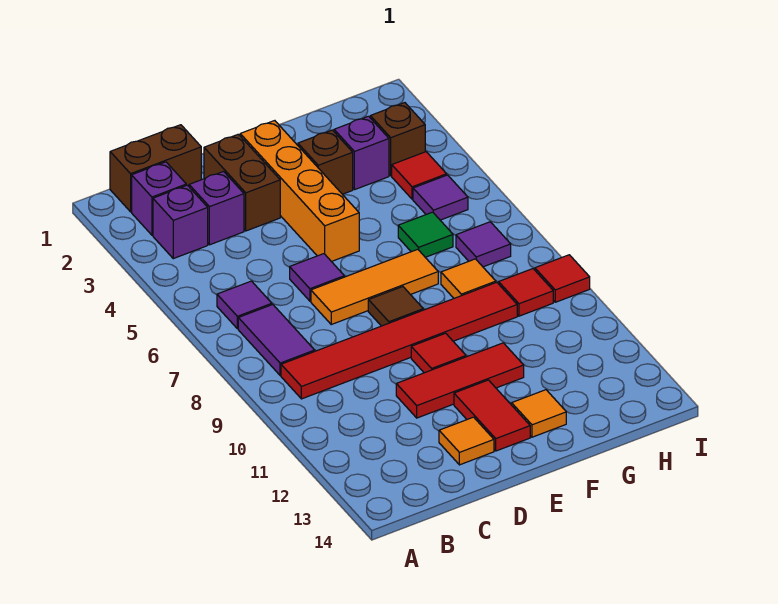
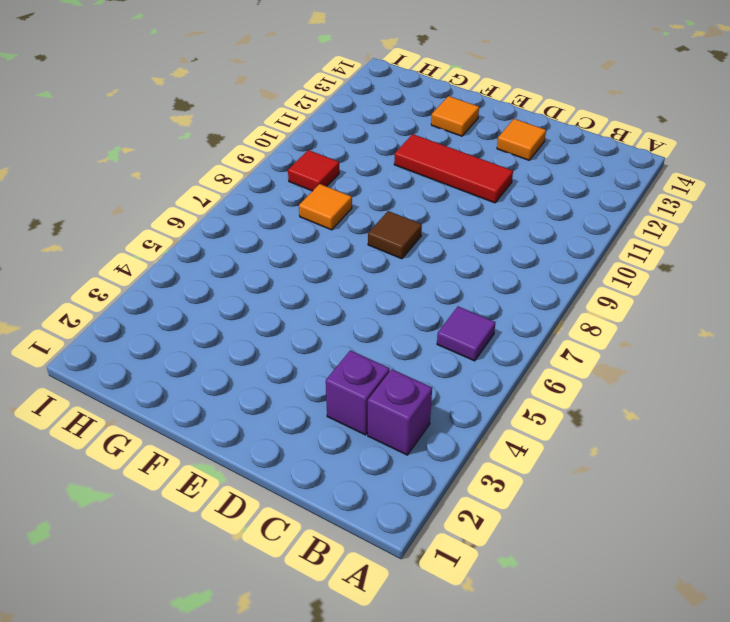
none -> brown 1x2 brick [110,125,201,212]
none -> purple 1x1 brick [132,162,186,235]
none -> purple 1x2 tile [238,305,315,376]

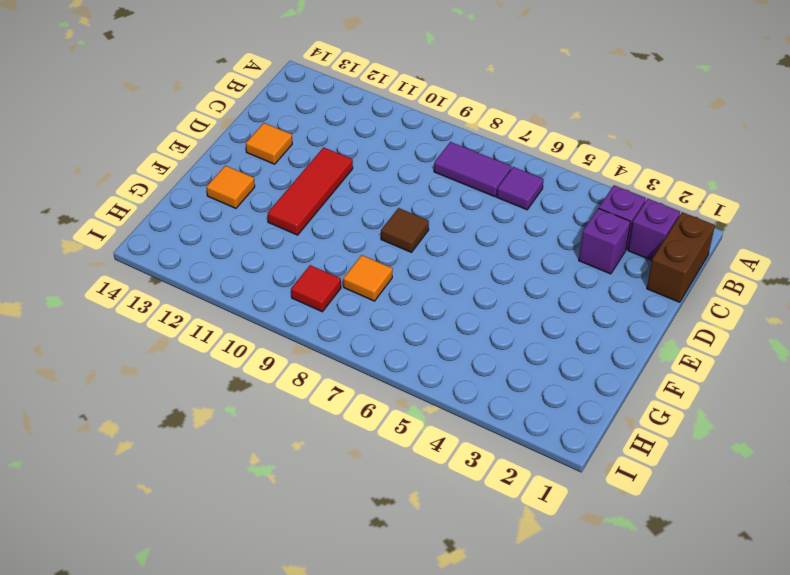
none -> red 1x6 tile [281,282,517,399]
none -> brown 1x2 brick [204,134,280,231]
none -> purple 1x1 tile [290,254,344,301]

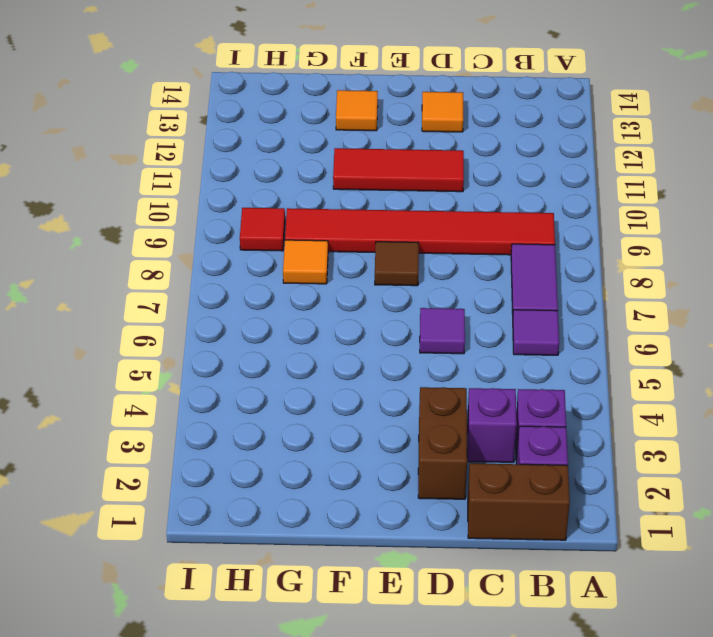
none -> orange 1x3 tile [311,249,438,324]
none -> orange 1x4 brick [240,121,359,262]
none -> red 1x1 tile [411,333,466,373]

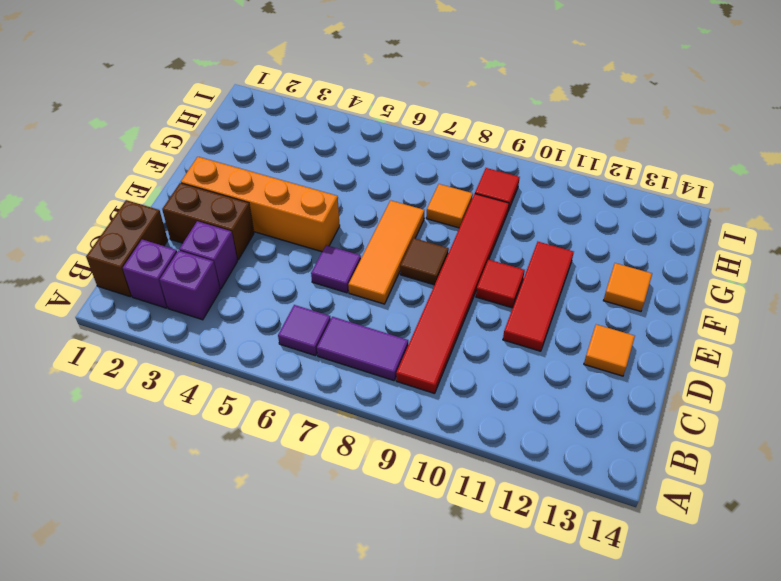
none -> red 1x2 tile [454,380,530,451]
none -> brown 1x1 brick [298,130,353,194]
none -> purple 1x1 brick [334,116,389,190]

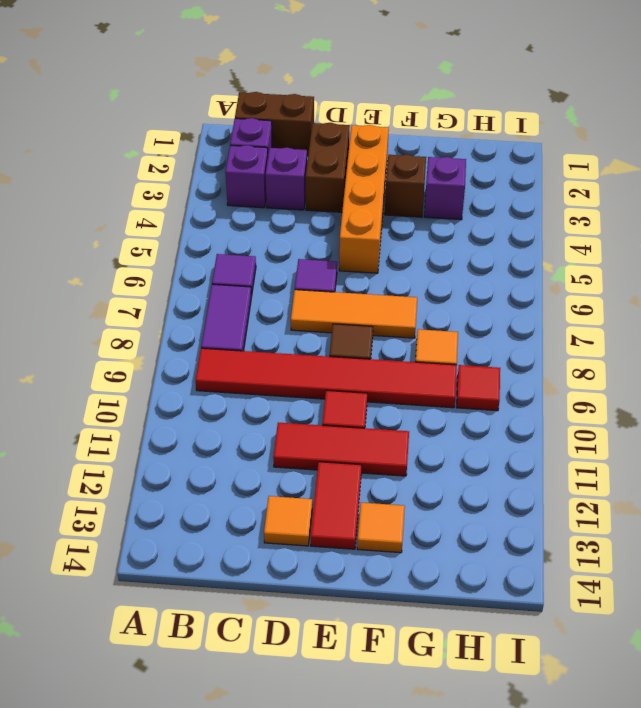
none -> green 1x1 tile [398,212,453,257]
none -> brown 1x1 brick [370,103,425,176]
none -> red 1x1 tile [392,152,447,199]

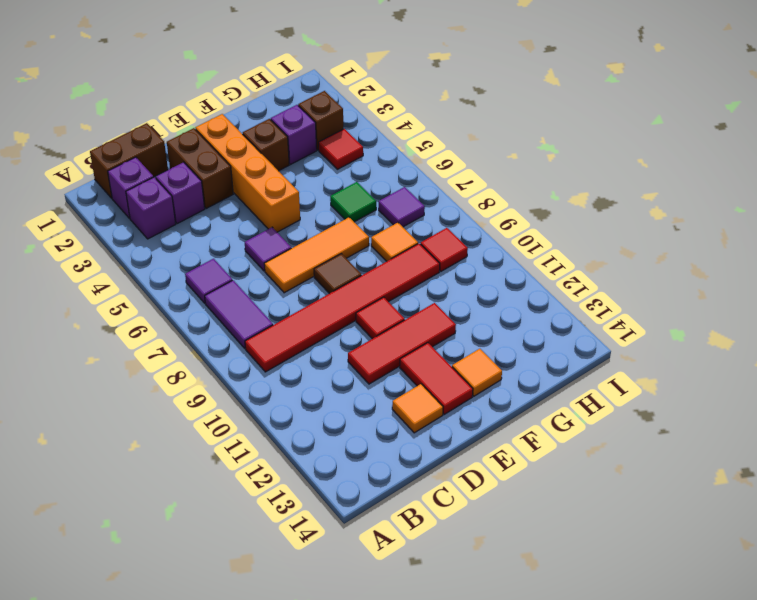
none -> purple 1x1 tile [413,175,468,220]
none -> red 1x1 tile [535,255,590,302]

